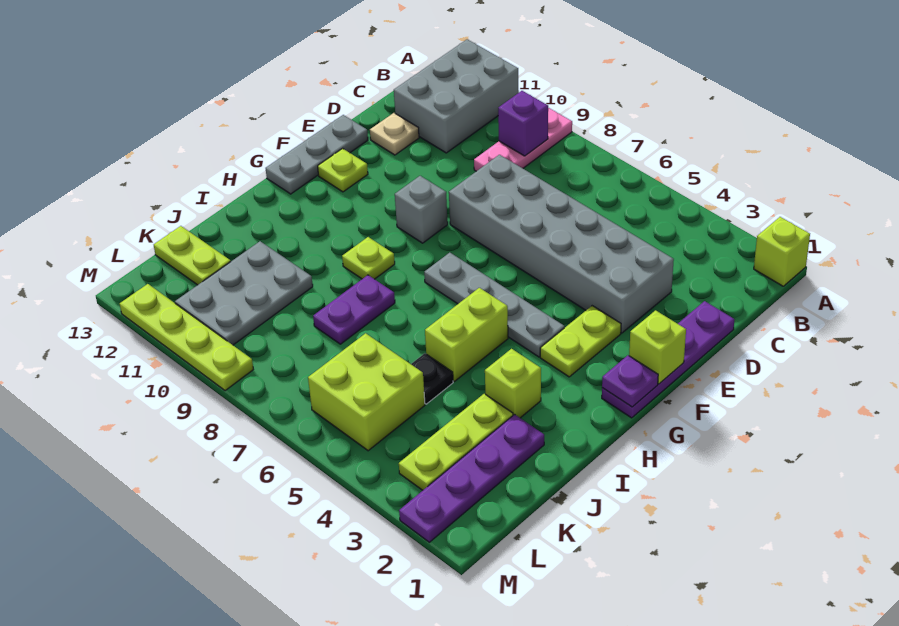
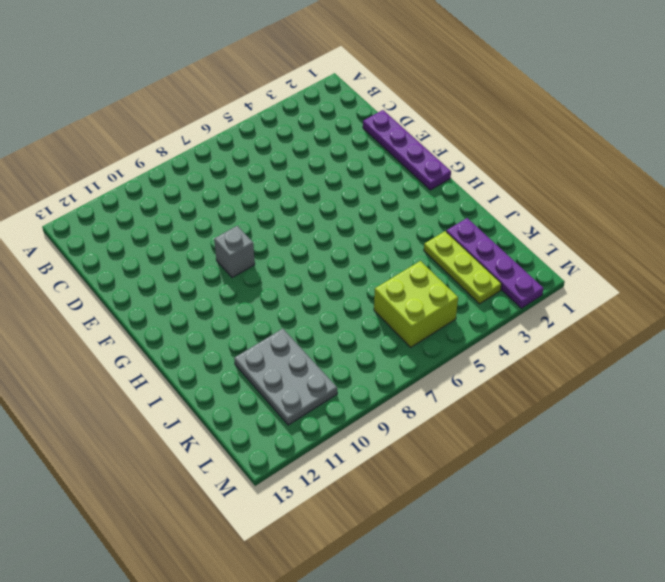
none -> lime 1x1 brick [754,217,810,286]
none -> pink 1x3 plate [474,108,572,171]
none -> grey 2x3 brick [394,39,519,153]

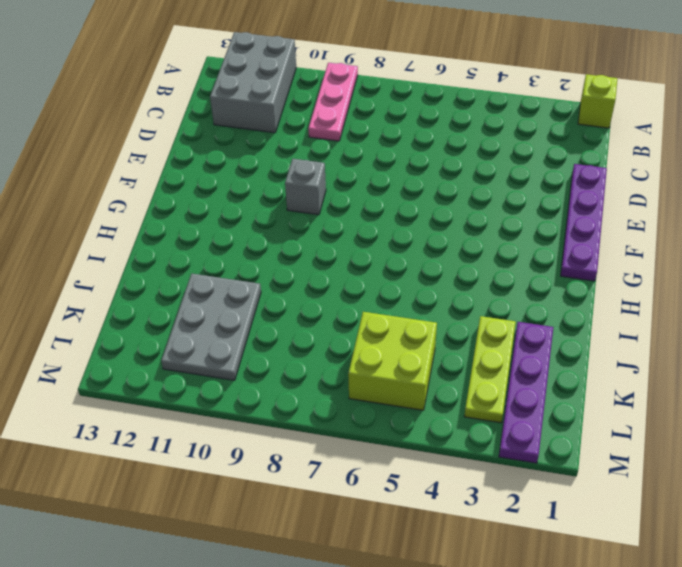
none -> grey 2x6 brick [449,155,674,333]
none -> tan 1x1 plate [370,113,419,155]
none -> grey 1x3 plate [266,115,368,194]

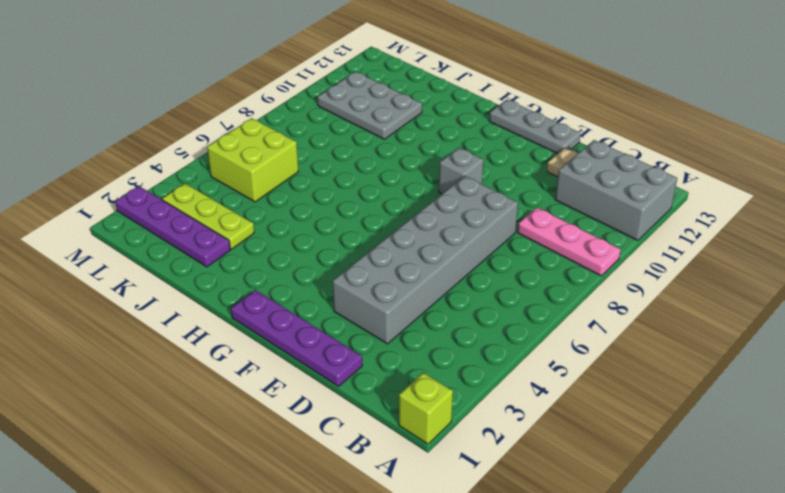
none -> lime 1x2 plate [540,306,621,377]
none -> lime 1x1 plate [318,148,368,192]
none -> grey 1x4 plate [424,253,565,357]

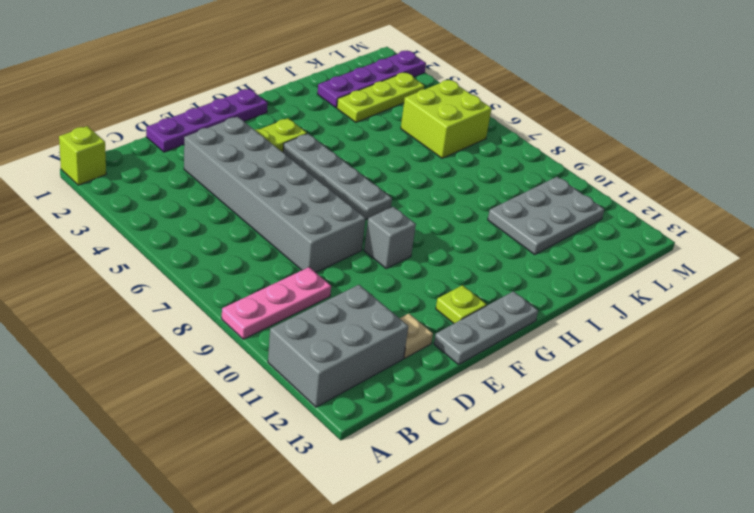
none -> lime 1x2 brick [425,288,508,381]
none -> lime 1x1 plate [342,237,395,279]
none -> lime 1x1 brick [485,349,541,418]

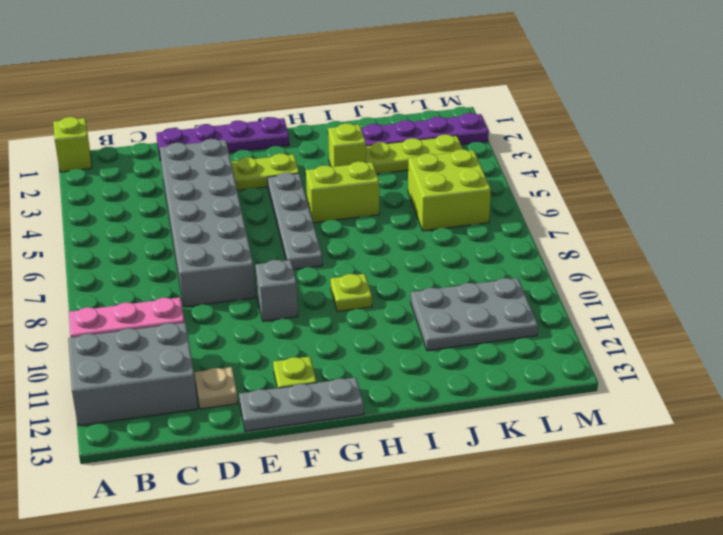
none -> purple 1x2 plate [313,275,395,344]
none -> black 1x1 plate [411,353,453,404]
none -> lime 1x2 plate [154,226,231,285]

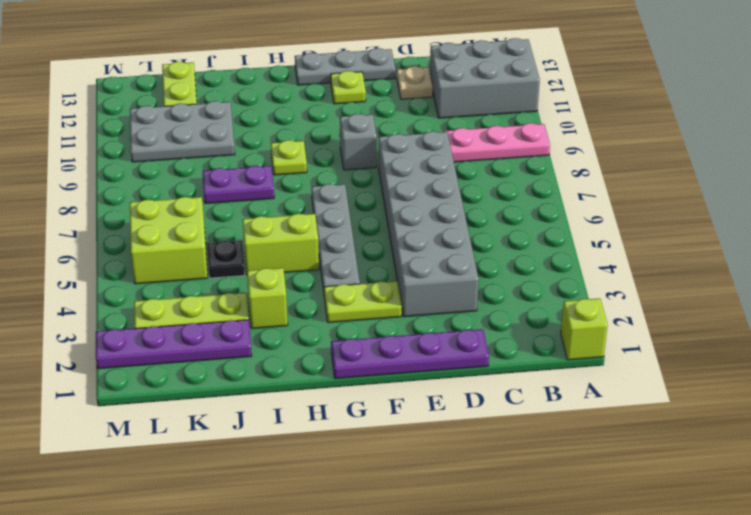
none -> lime 1x4 plate [120,284,253,391]
none -> purple 1x1 brick [498,91,548,156]
none -> lime 1x1 brick [629,310,686,384]

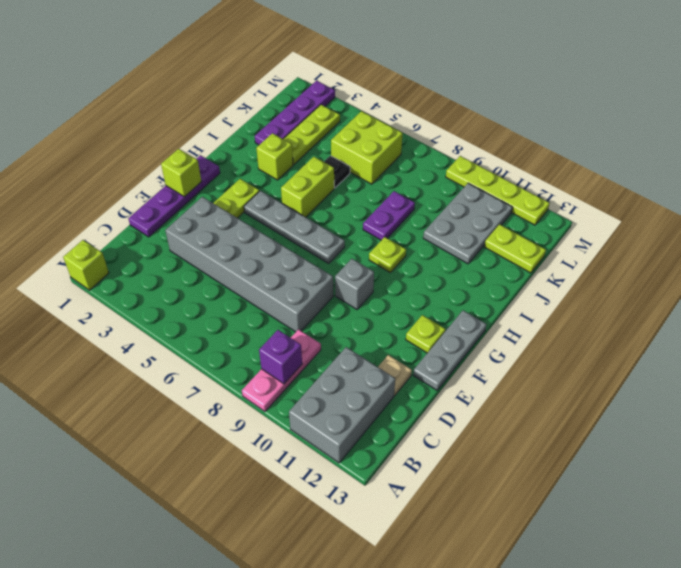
none -> purple 1x1 plate [602,355,658,407]

